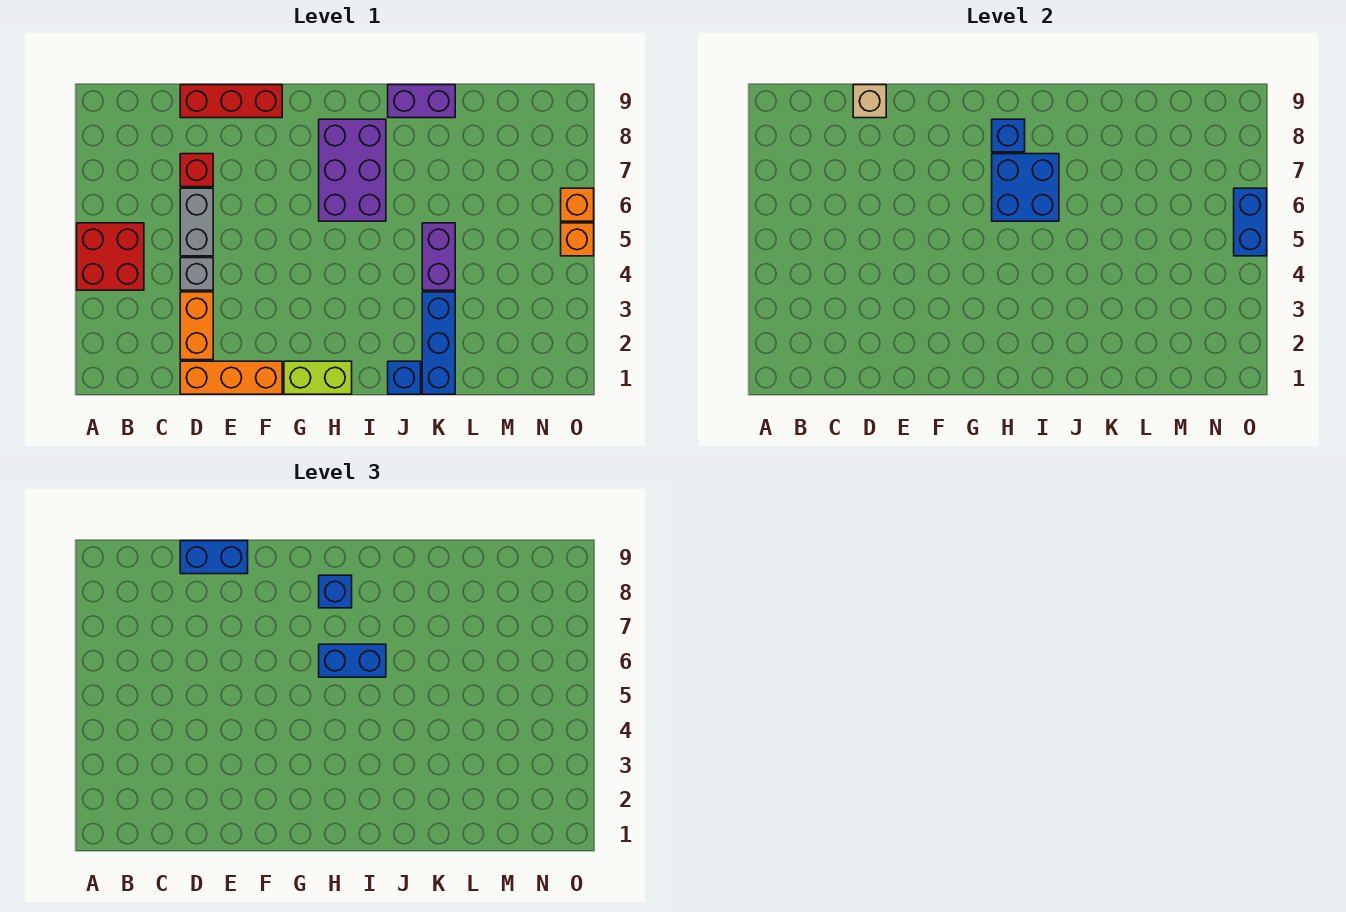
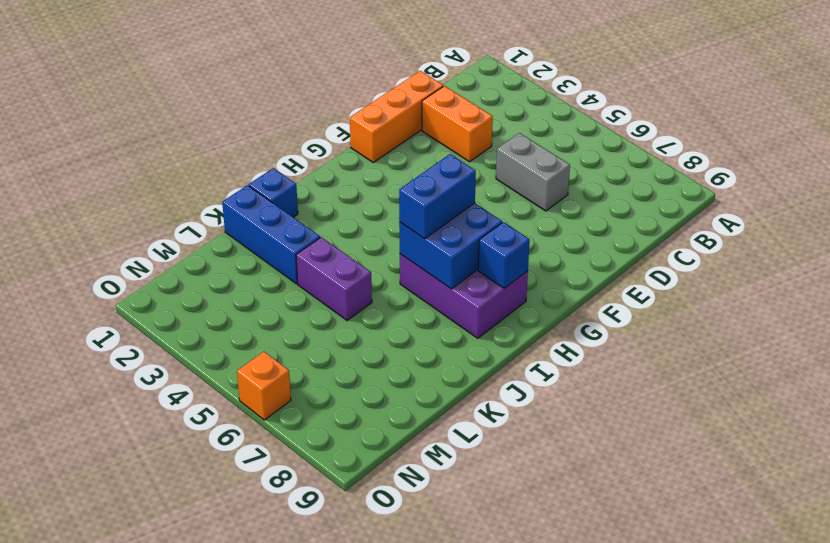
none -> red 2x2 brick [77,223,144,290]
none -> grey 1x1 brick [180,258,213,290]
none -> red 1x1 brick [180,154,213,187]

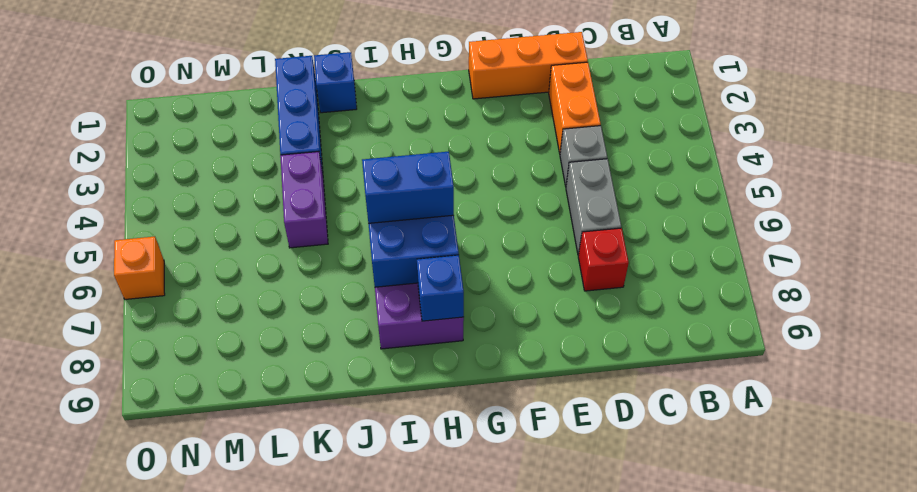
none -> red 2x2 brick [77,223,144,290]
none -> red 1x3 brick [180,85,282,118]
none -> lime 1x2 brick [284,361,352,394]

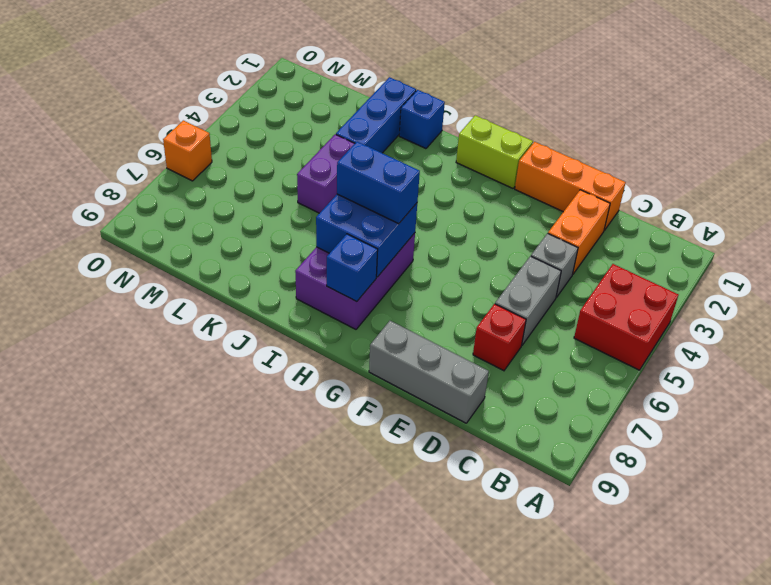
grey 1x3 brick [369,321,489,423] -> red 1x3 brick [180,85,282,118]
none -> purple 1x2 brick [388,85,455,118]
none -> orange 1x1 brick [561,223,594,256]
none -> tan 1x1 brick [853,85,886,118]

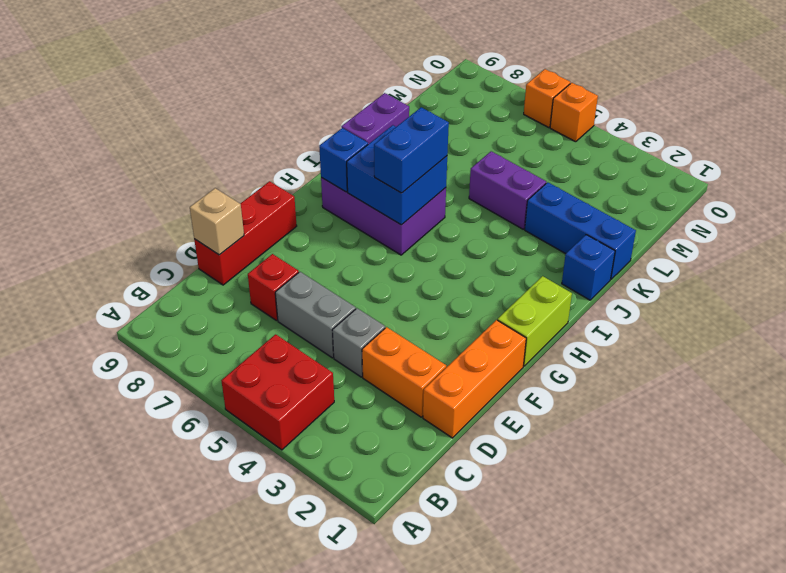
none -> blue 1x2 brick [1234,188,1267,256]
none -> blue 1x2 brick [180,541,248,574]
none -> blue 1x1 brick [319,575,352,608]

